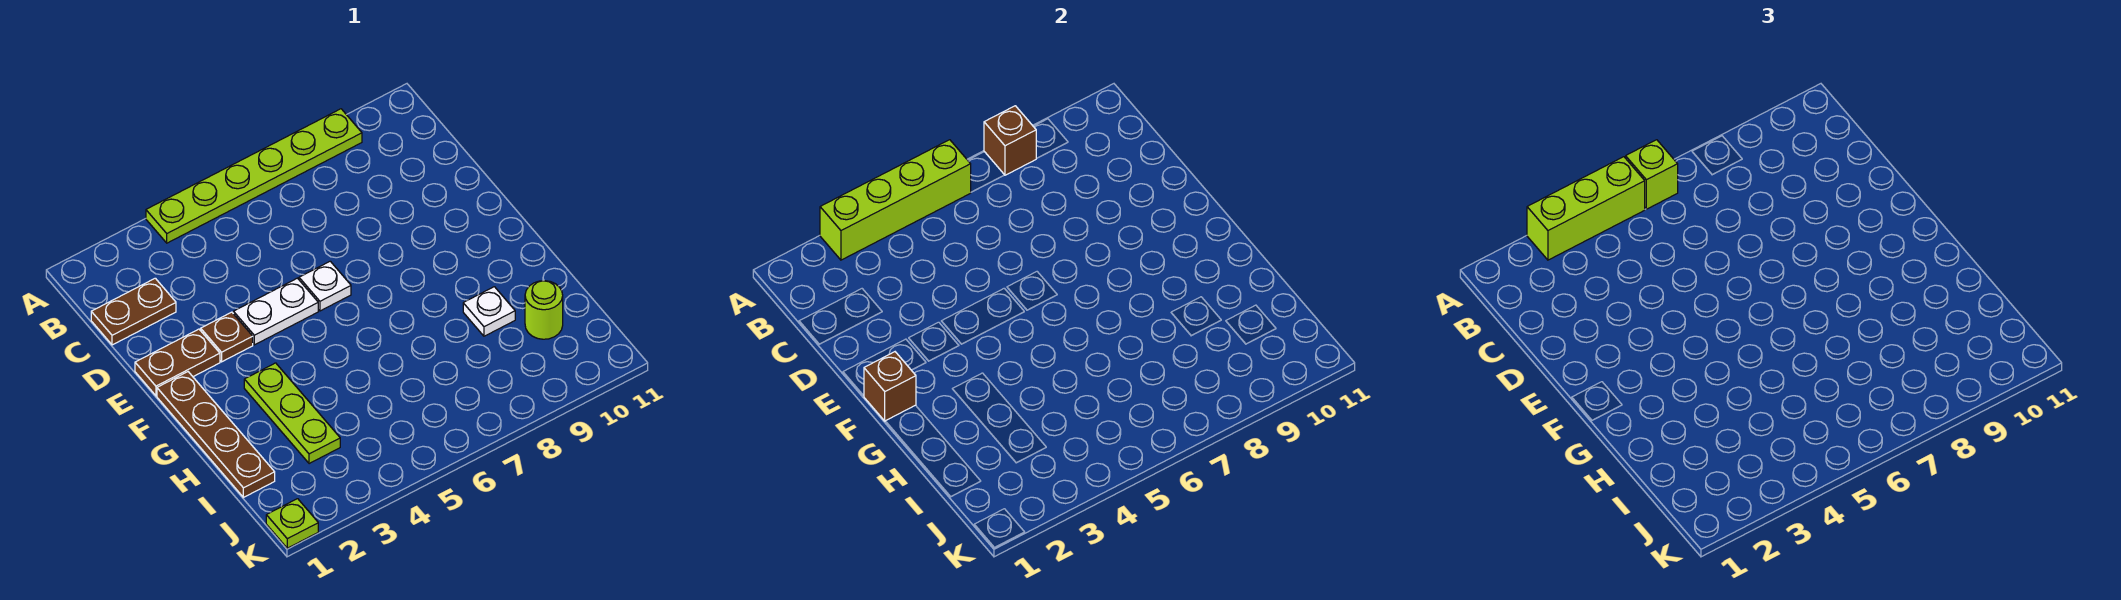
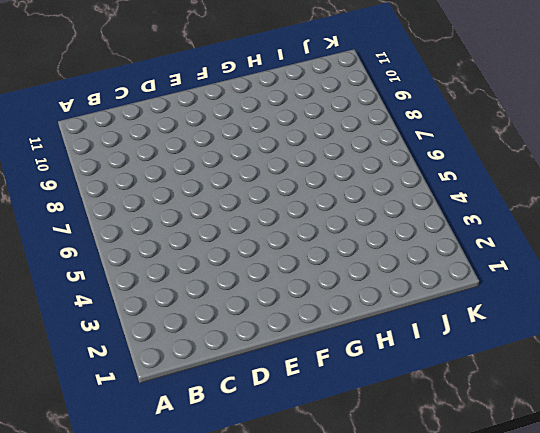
none -> lime 1x6 plate [146,109,362,243]
none -> brown 1x2 plate [91,278,176,345]
none -> brown 1x2 plate [135,329,220,396]

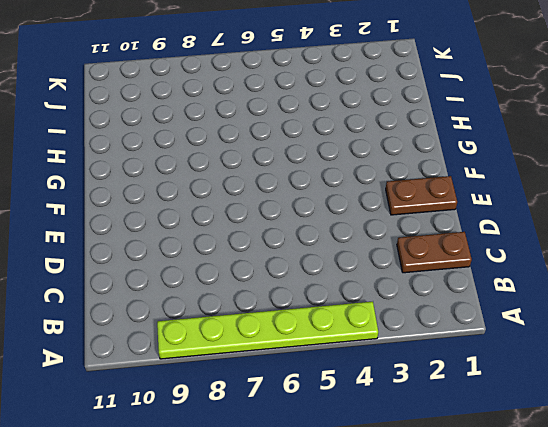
none -> brown 1x1 plate [201,312,253,362]
none -> white 1x2 plate [233,278,318,345]
none -> white 1x1 plate [299,261,351,311]

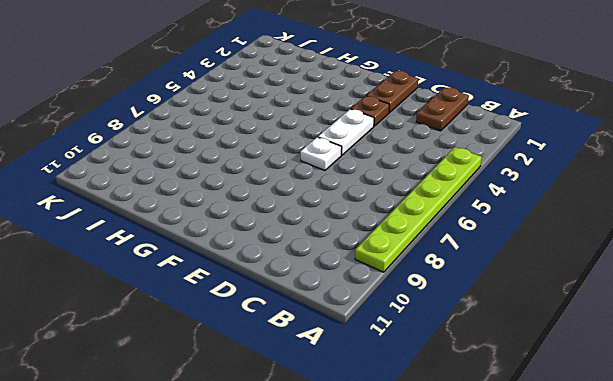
none -> brown 1x4 plate [157,372,275,497]
none -> lime 1x3 plate [244,363,340,464]
none -> white 1x1 plate [463,287,515,336]

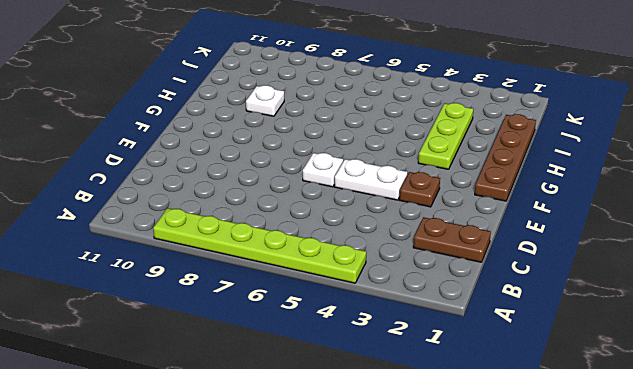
none -> brown 1x2 plate [135,329,220,396]
none -> lime 1x1 round brick [525,281,563,339]
none -> lime 1x1 plate [266,499,318,548]

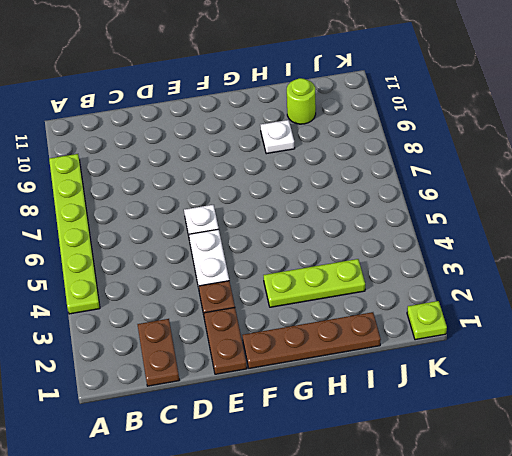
none -> lime 1x4 brick [820,140,971,260]
none -> brown 1x1 brick [984,106,1037,175]
none -> brown 1x1 brick [864,352,916,421]

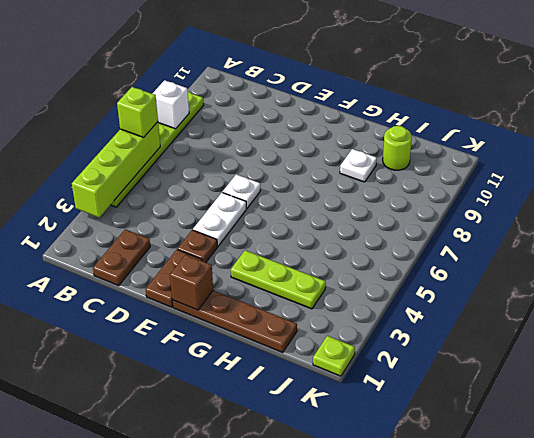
white 1x1 brick [152,80,189,129] -> brown 1x1 brick [984,106,1037,175]
none -> lime 1x3 brick [1527,157,1645,260]

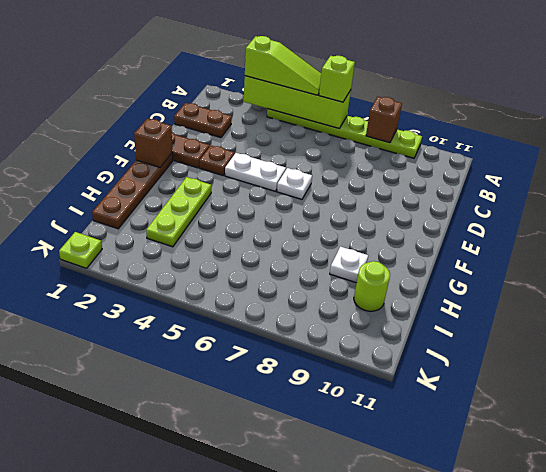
lime 1x3 slope [245,36,321,95] -> lime 1x3 brick [1527,157,1645,260]

